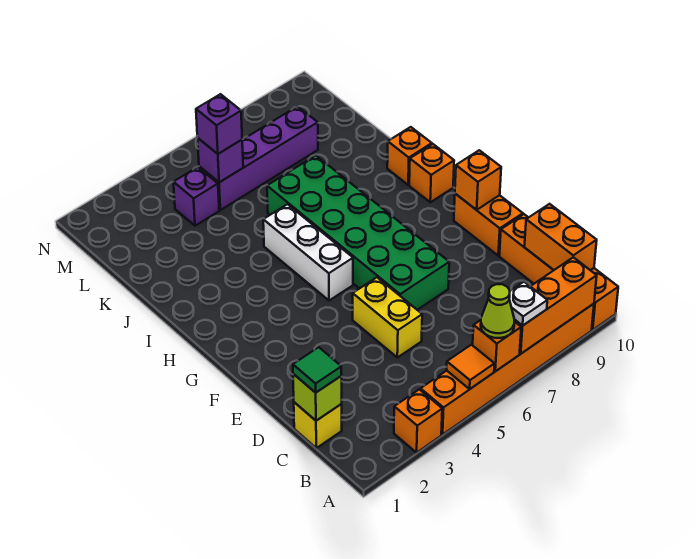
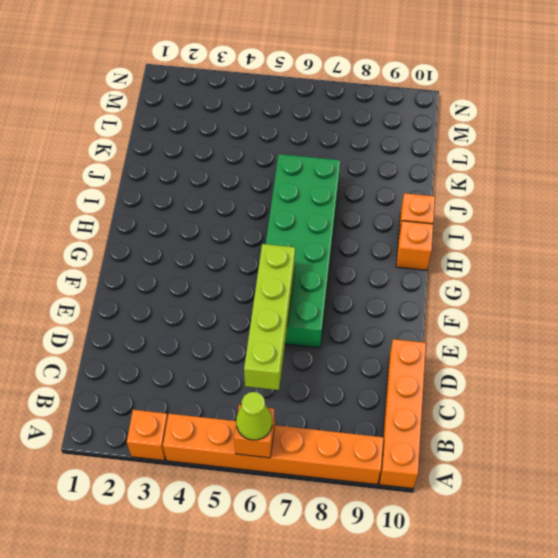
lime 1x4 brick [244,244,295,390] -> none
none -> yellow 1x1 brick [294,402,342,448]
none -> yellow 1x2 brick [353,278,422,357]
none -> orange 1x2 brick [454,194,523,256]

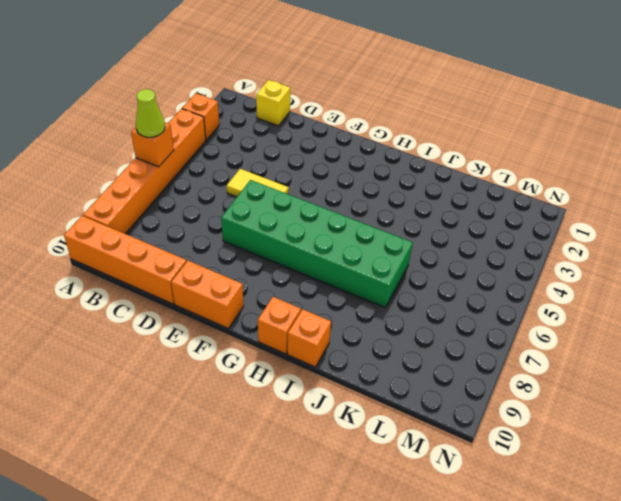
yellow 1x2 tile [227,169,289,197] -> yellow 1x2 brick [353,278,422,357]
none -> white 1x3 brick [263,204,353,301]
none -> purple 1x1 brick [173,167,219,226]
none -> purple 1x4 brick [199,106,318,210]

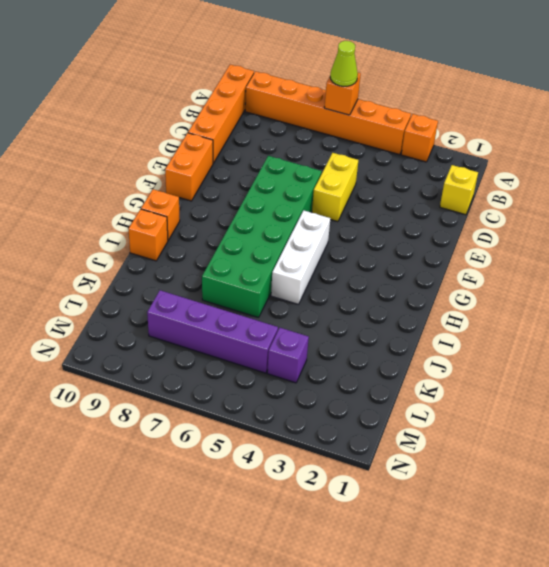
none -> orange 1x1 tile [447,345,494,389]
none -> orange 1x3 brick [514,257,597,354]
none -> orange 1x2 brick [524,204,597,270]

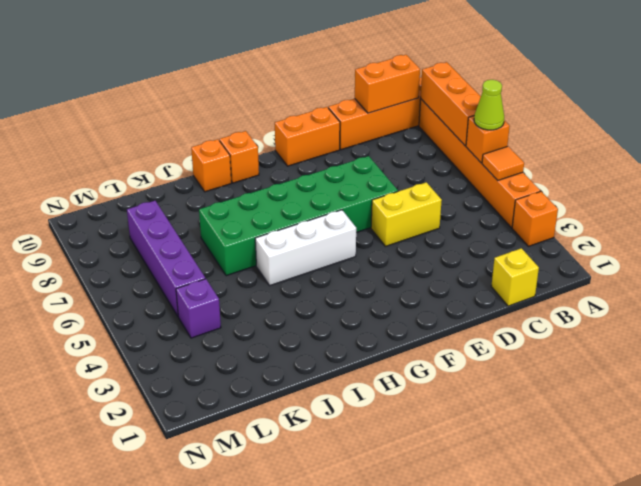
none -> lime 1x1 brick [293,374,342,421]
none -> orange 1x1 brick [455,150,501,210]
none -> purple 1x1 brick [198,138,243,182]

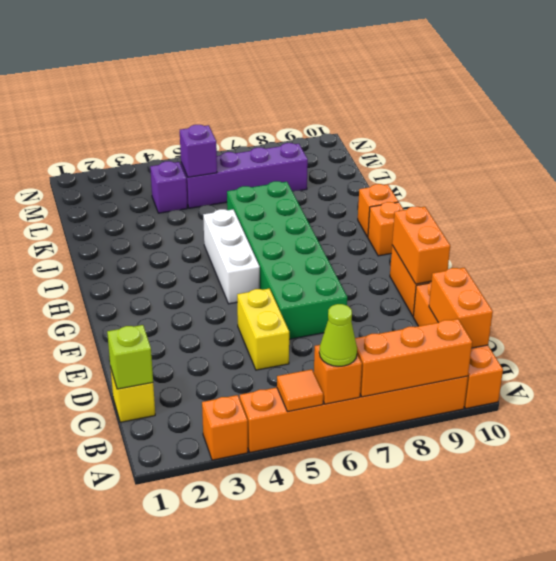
orange 1x2 brick [392,207,450,284] -> orange 1x1 brick [455,150,501,210]
none -> white 1x1 plate [509,282,547,326]
none -> green 1x1 tile [293,347,342,393]
none -> purple 1x1 brick [196,94,242,154]

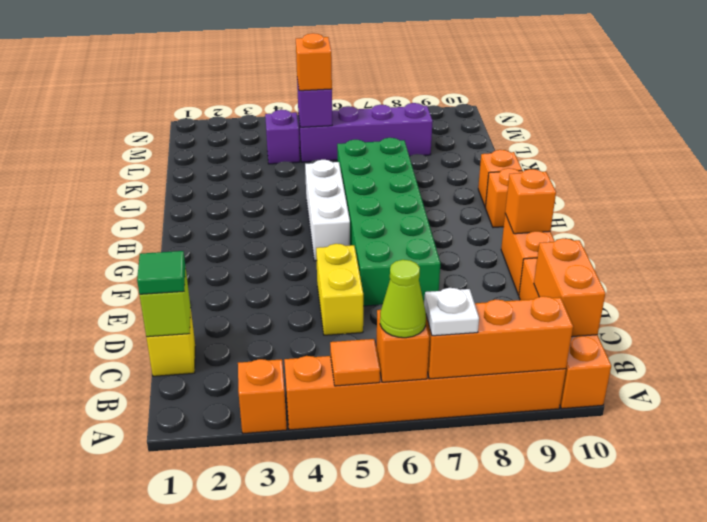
orange 1x1 brick [296,33,332,91] -> purple 1x1 brick [196,94,242,154]

